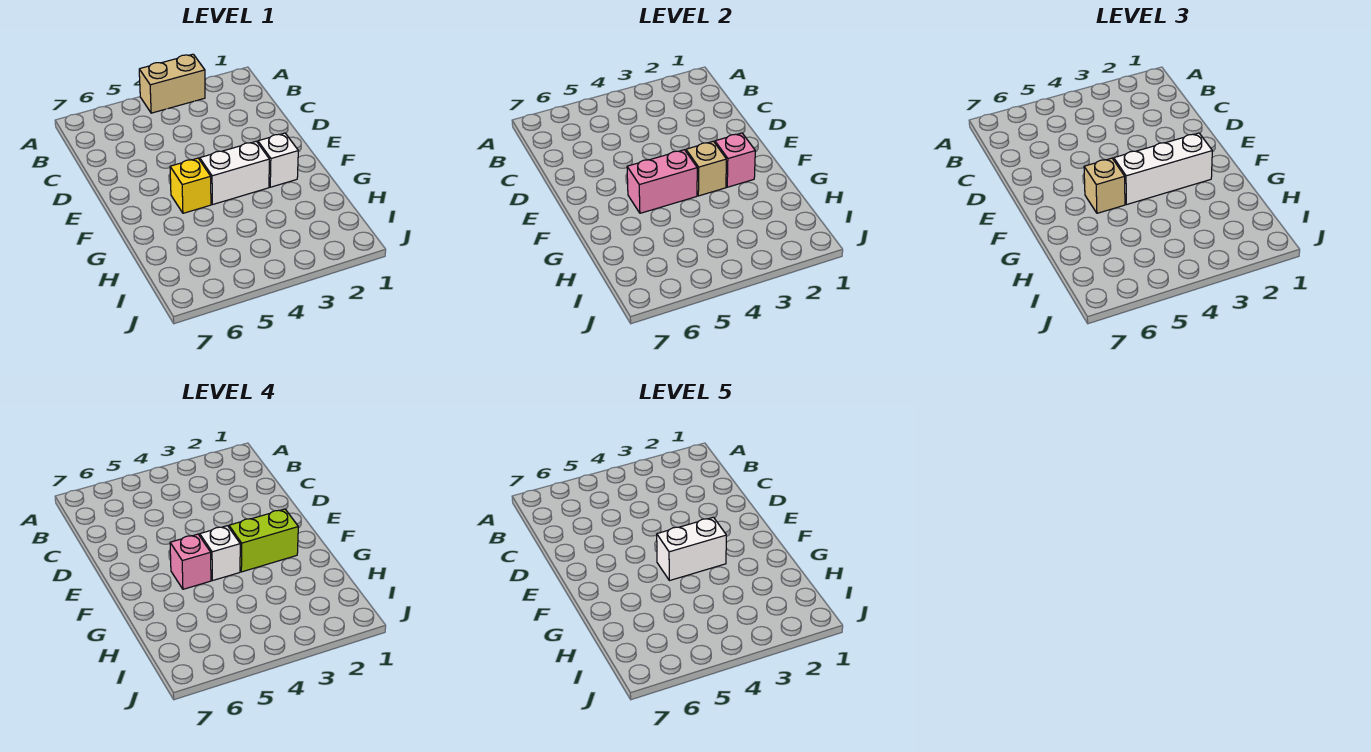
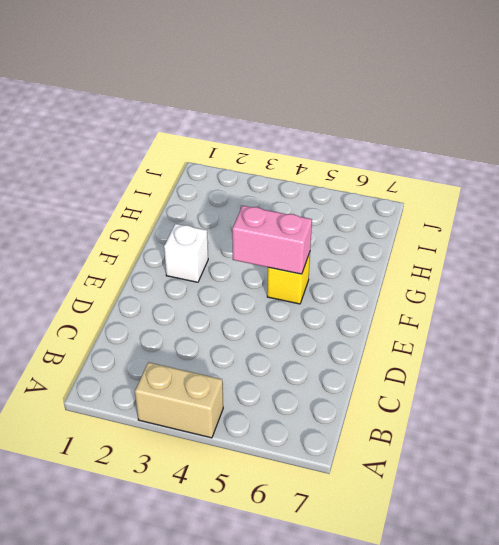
none -> white 1x2 brick [200,141,269,205]
none -> pink 1x1 brick [715,133,755,187]
none -> tan 1x1 brick [686,141,726,196]

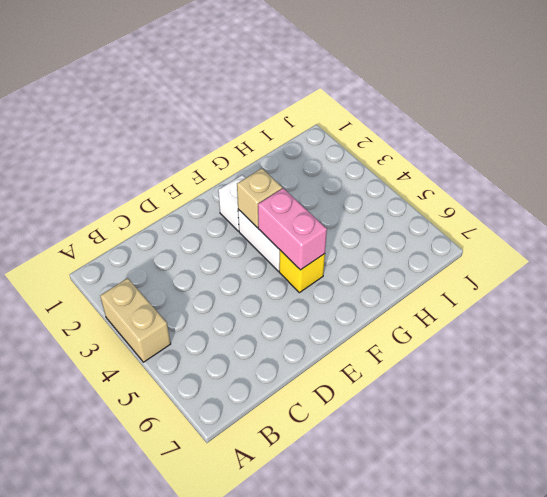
none -> pink 1x1 brick [715,133,755,187]
none -> white 1x3 brick [1114,133,1212,205]
none -> tan 1x1 brick [1084,158,1125,213]

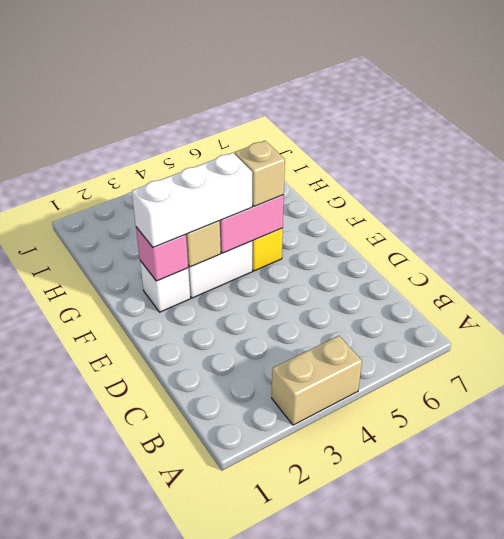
none -> lime 1x2 brick [229,509,298,572]
none -> white 1x1 brick [200,526,240,581]
none -> pink 1x1 brick [170,534,211,589]

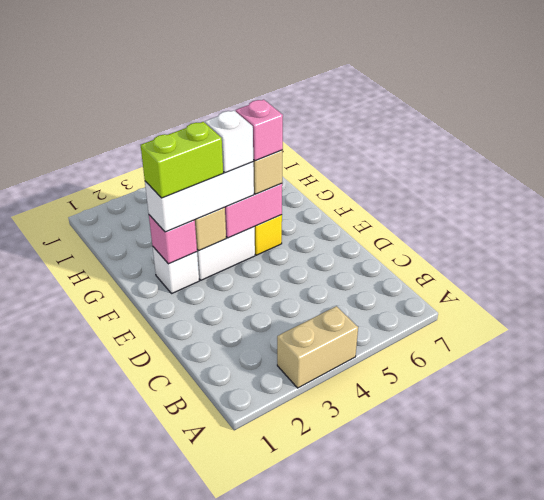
none -> white 1x2 brick [657,517,726,581]

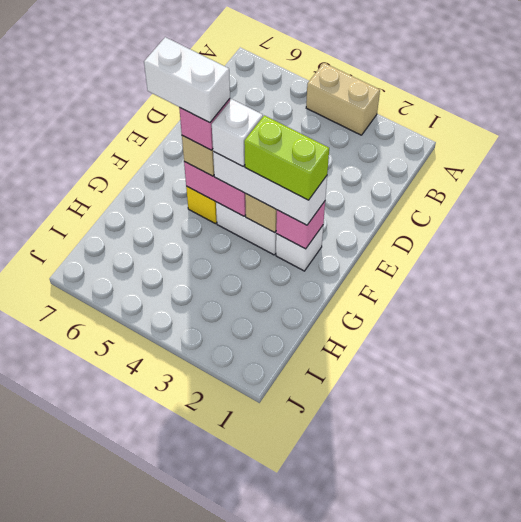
white 1x2 brick [144,37,230,123] -> white 1x2 brick moved to [657,517,726,581]

